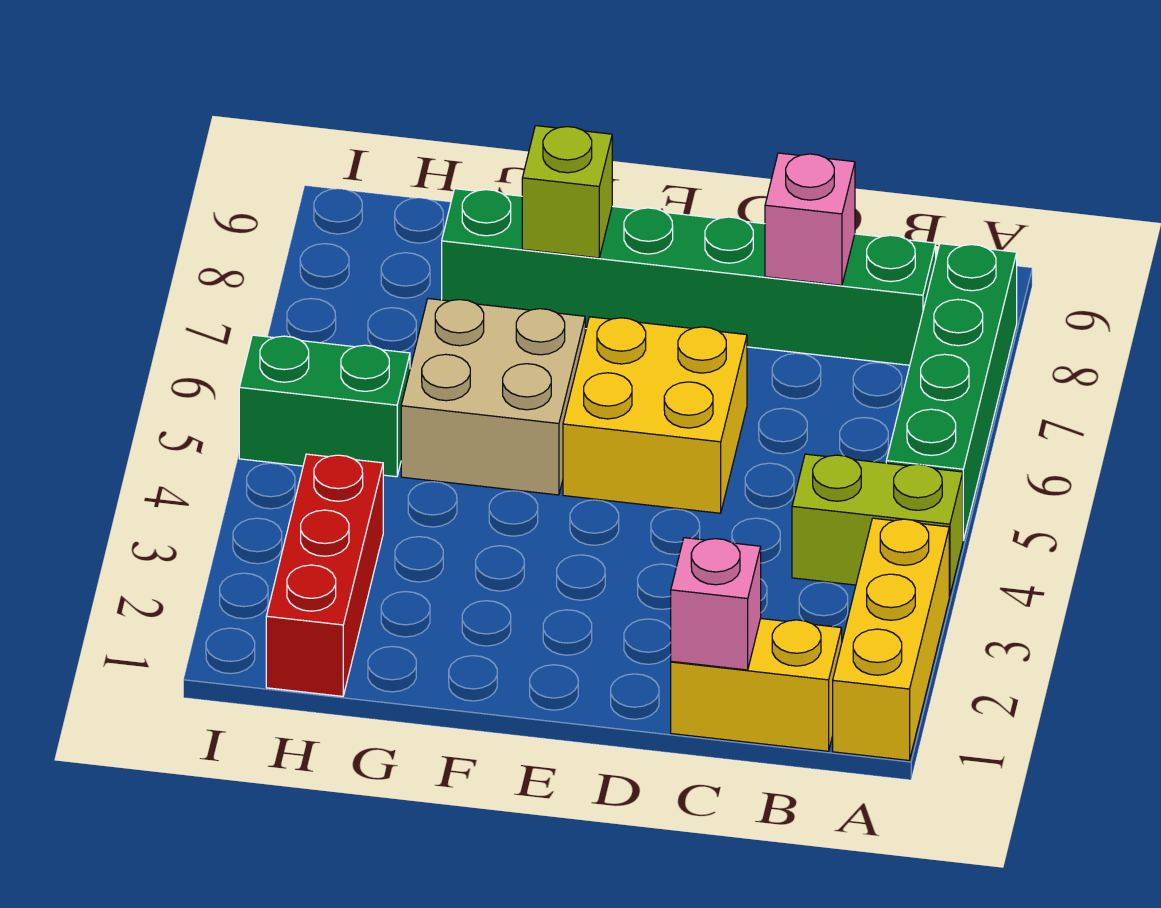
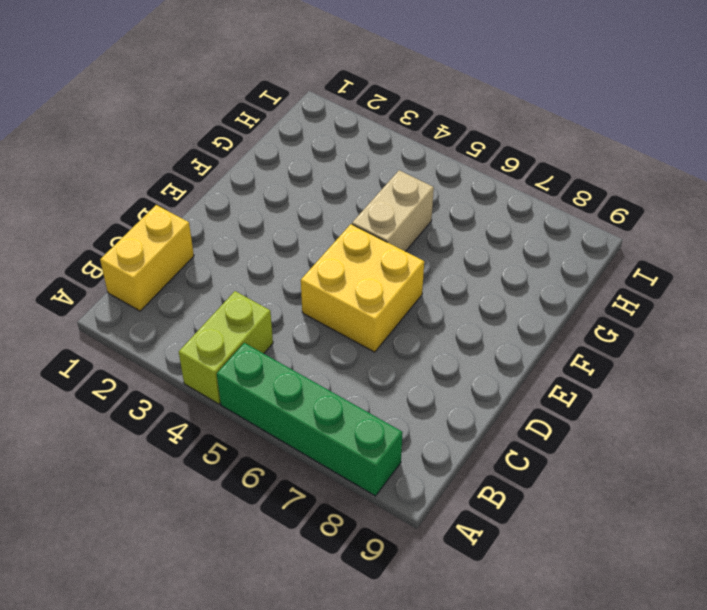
tan 1x2 brick [352,170,434,252] -> tan 2x2 brick [401,299,585,495]
none -> yellow 1x3 brick [833,518,949,760]
none -> green 1x6 brick [442,189,936,365]
none -> red 1x3 brick [266,454,383,696]

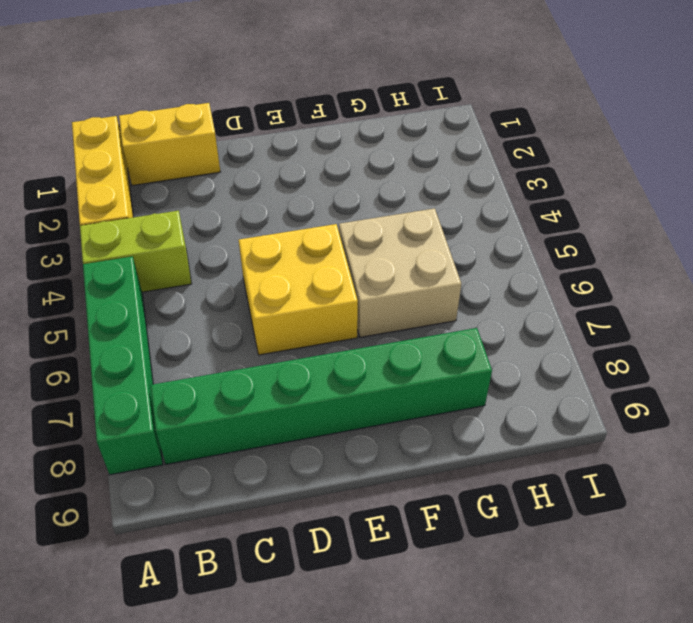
none -> red 1x3 brick [266,454,383,696]
none -> green 1x2 brick [239,335,410,477]
none -> pink 1x1 brick [671,538,761,670]

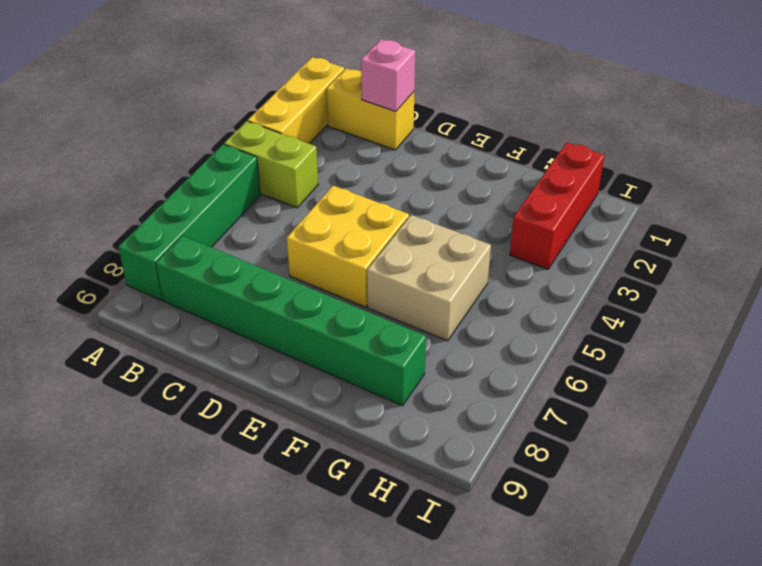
none -> green 1x2 brick [239,335,410,477]
none -> pink 1x1 brick [765,153,855,285]
none -> lime 1x1 brick [522,126,612,258]

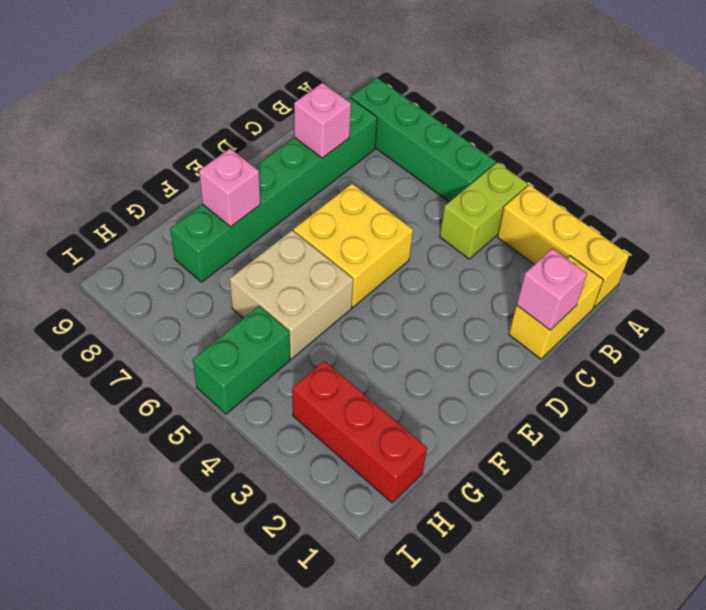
pink 1x1 brick [199,148,261,227] -> lime 1x1 brick [522,126,612,258]

